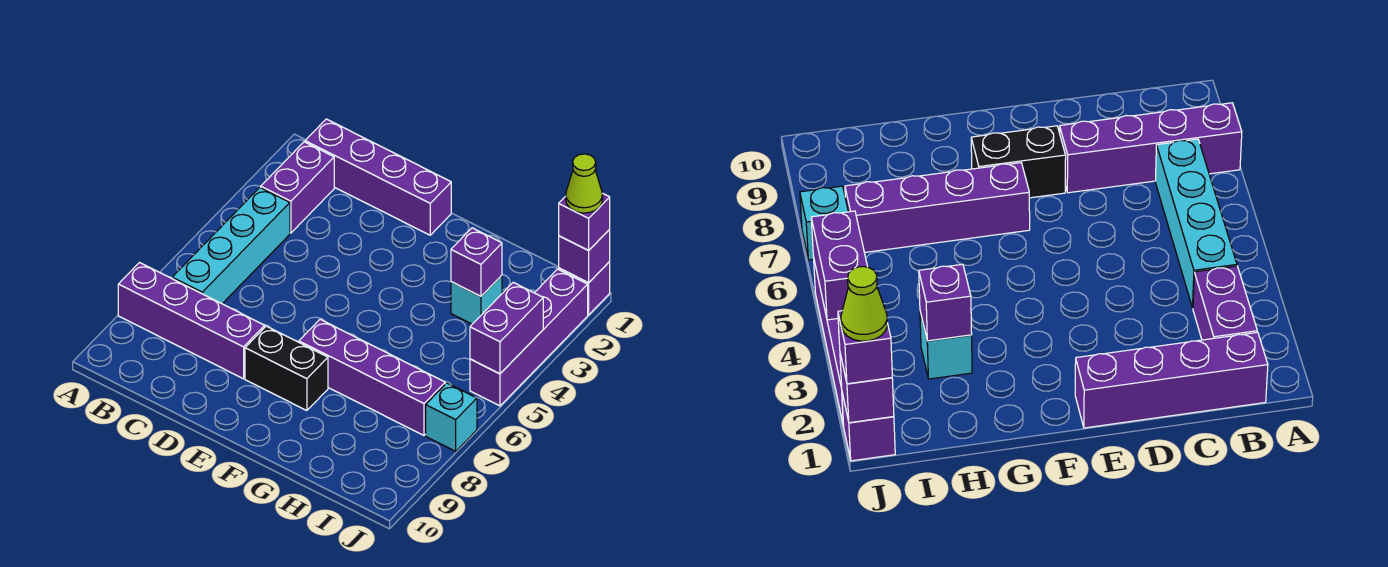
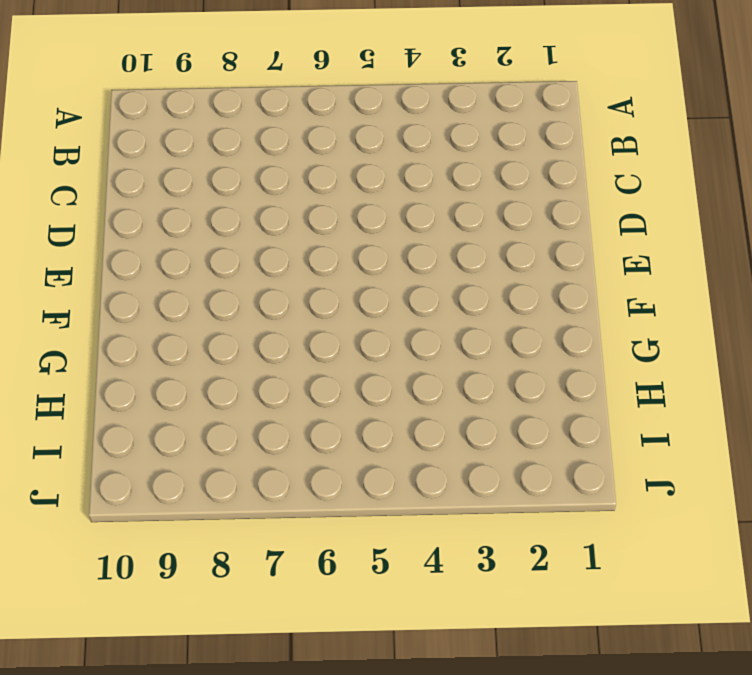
none -> purple 1x4 brick [118,263,265,379]
none -> purple 1x4 brick [305,119,451,235]
none -> purple 1x2 brick [261,142,334,233]

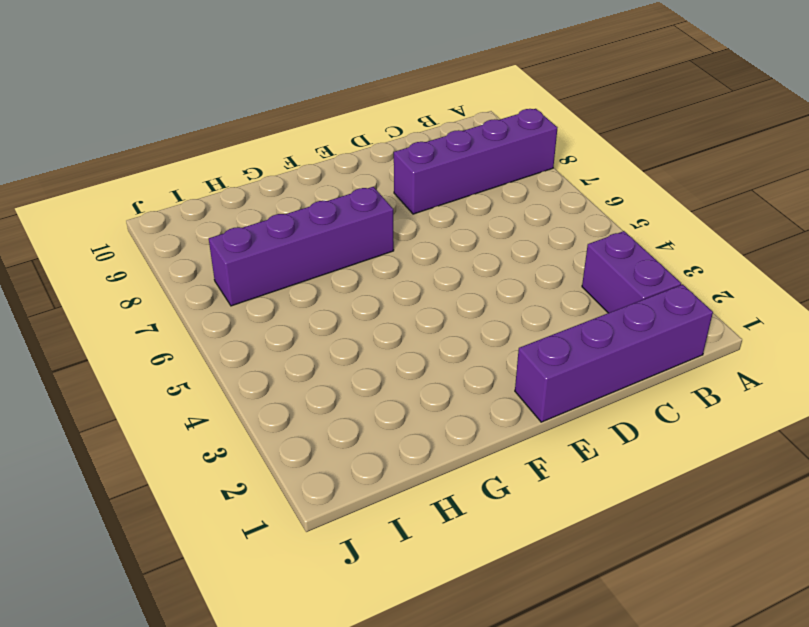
none -> cyan 1x4 brick [172,187,290,304]
none -> black 1x2 brick [245,326,328,411]
none -> cyan 1x1 brick [451,275,502,324]

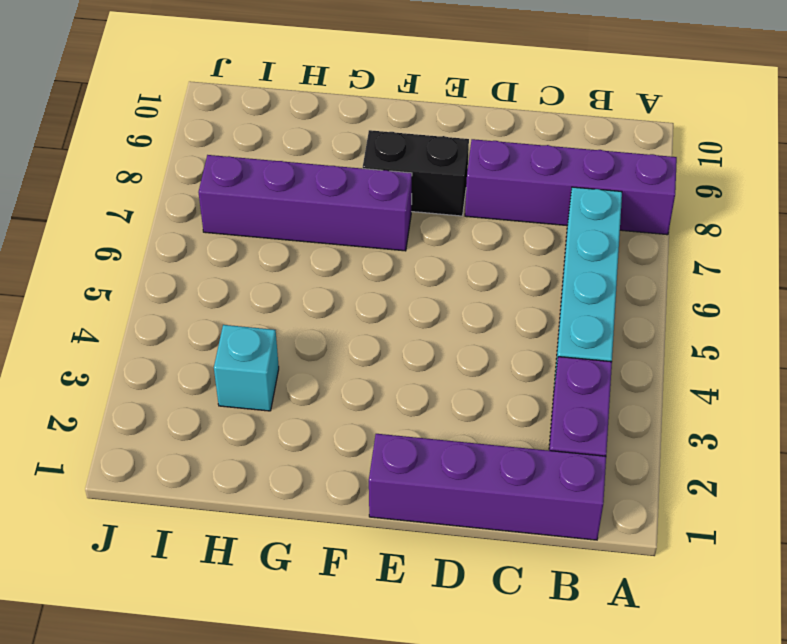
none -> purple 1x1 brick [559,262,610,315]
none -> purple 1x4 brick [470,269,588,406]
none -> cyan 1x1 brick [426,383,477,451]

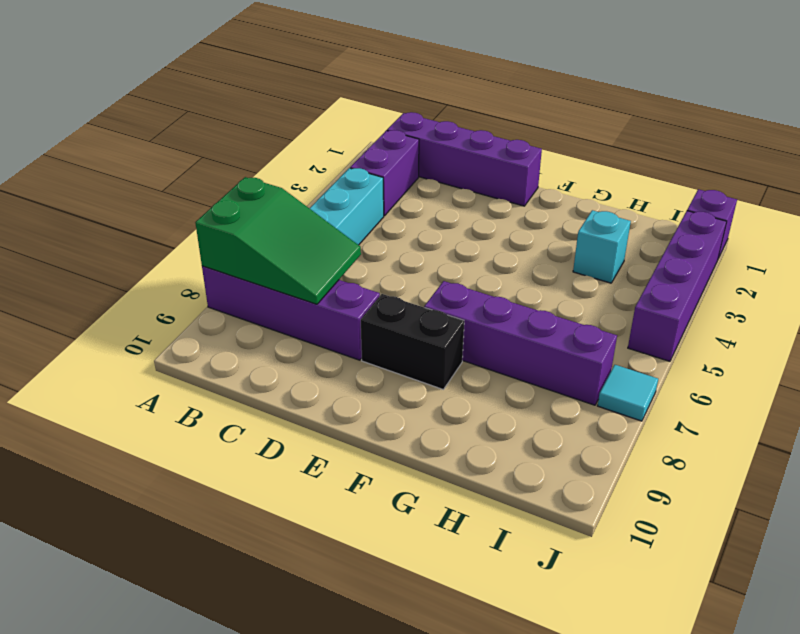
green 2x3 slope [195,177,361,304] -> none
cyan 1x1 tile [598,365,658,421] -> cyan 1x1 brick [426,383,477,451]
none -> purple 1x1 brick [451,228,502,296]
none -> purple 1x1 brick [559,230,610,283]
none -> purple 1x2 brick [470,282,543,374]

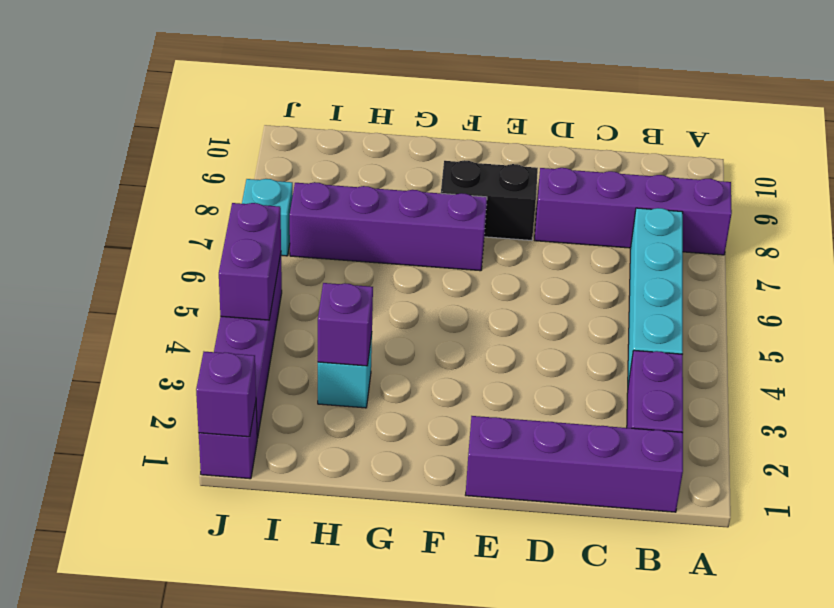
none -> purple 1x1 brick [559,193,610,250]
none -> lime 1x1 cone [566,154,603,213]

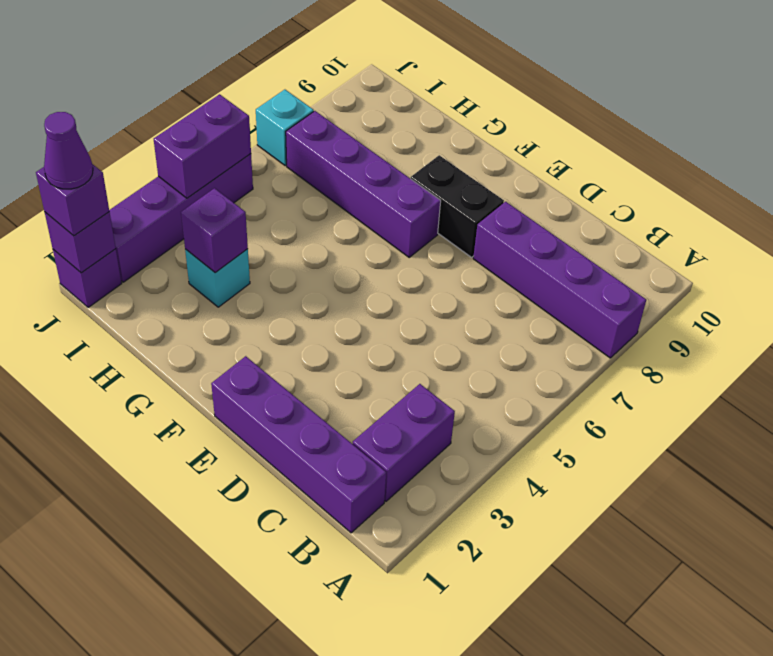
purple 1x1 cone [44,112,93,189] -> lime 1x1 cone [566,154,603,213]
none -> cyan 1x4 brick [172,187,290,304]

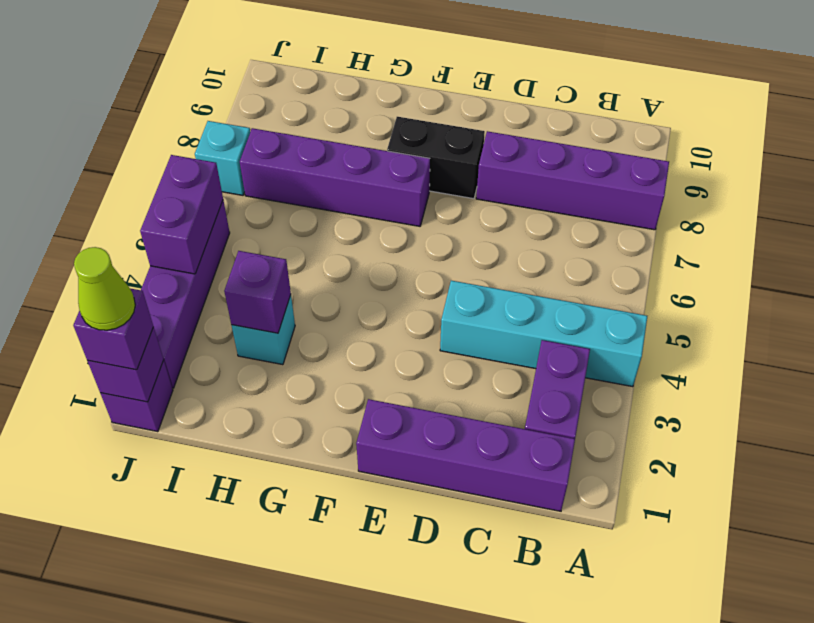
cyan 1x4 brick [440,281,647,387] -> cyan 1x4 brick turned to [172,187,290,304]

